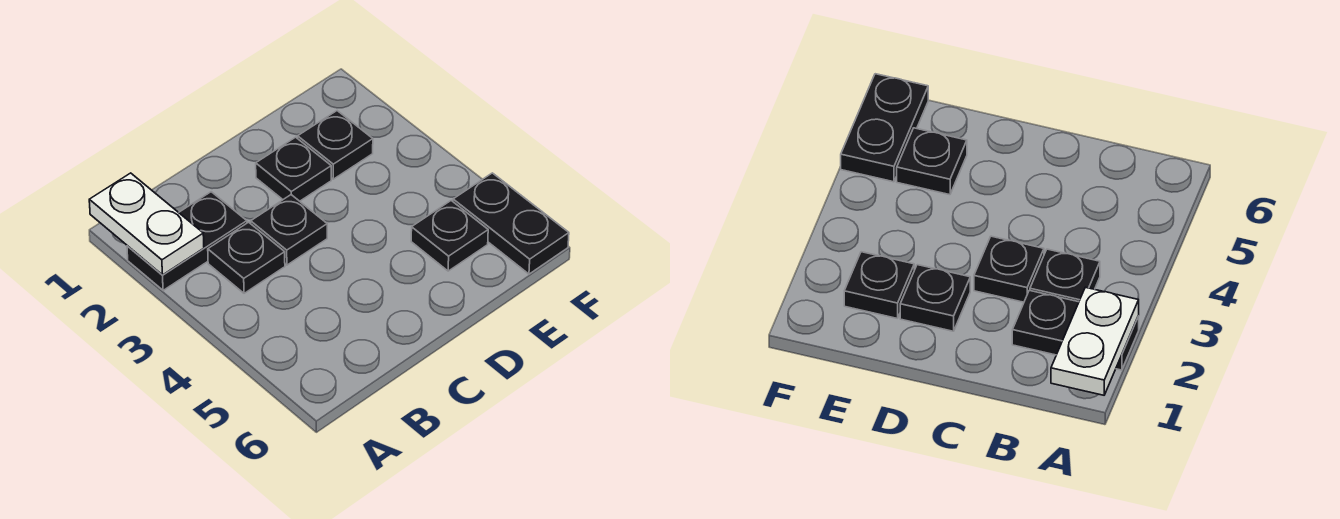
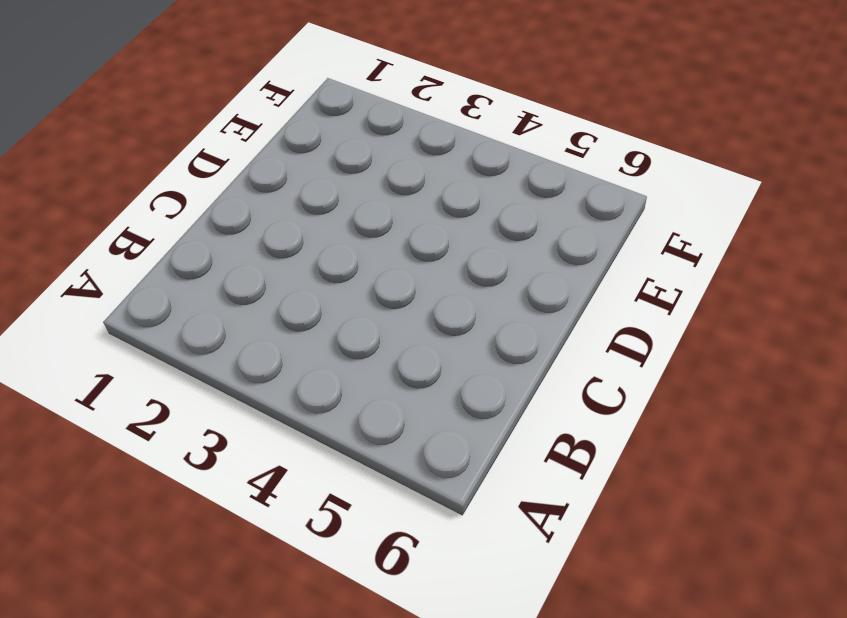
none -> black 1x2 plate [127,192,247,290]
none -> black 1x1 plate [208,222,285,293]

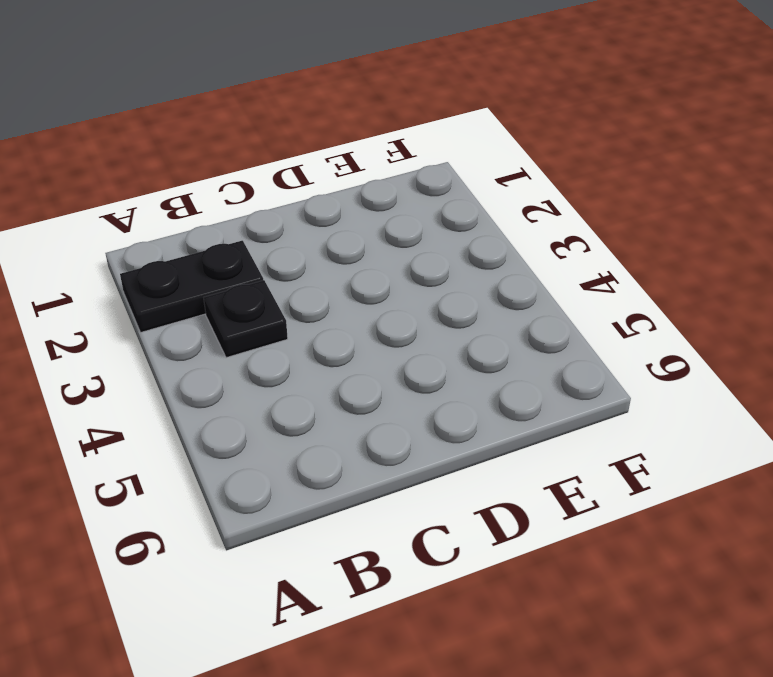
none -> black 1x1 plate [251,195,327,265]
none -> black 1x1 plate [256,137,331,201]

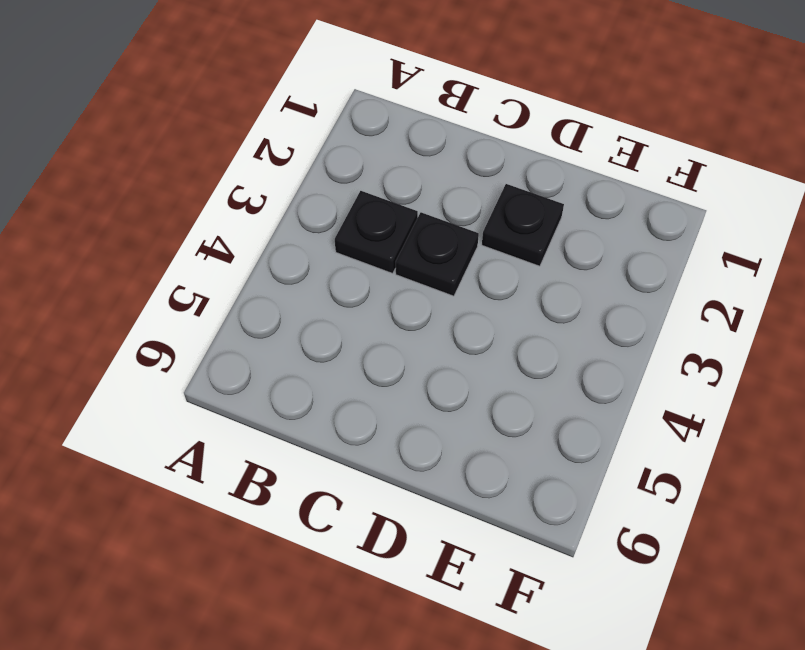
none -> black 1x2 plate [127,192,247,290]
none -> black 1x1 plate [298,111,373,179]

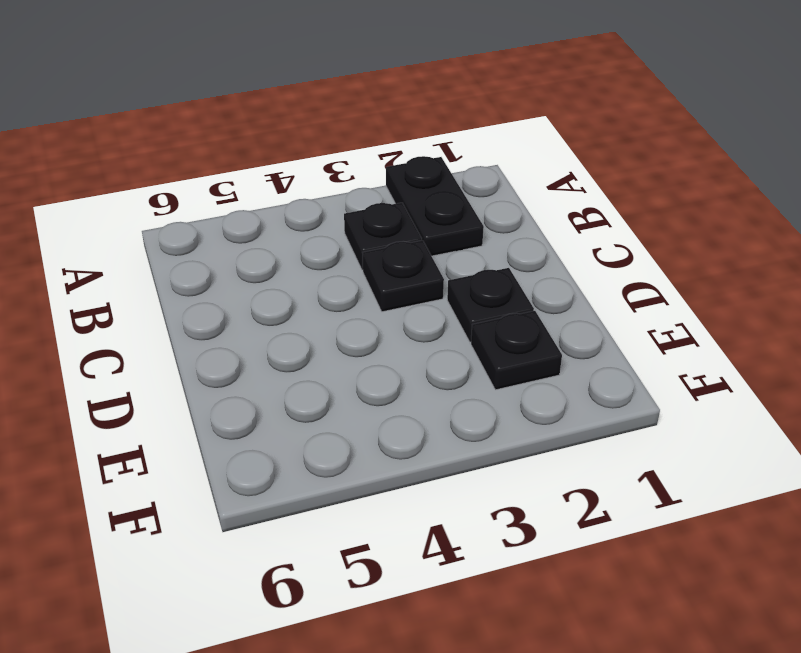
none -> black 1x1 plate [411,201,488,271]
none -> black 1x2 plate [453,173,569,274]

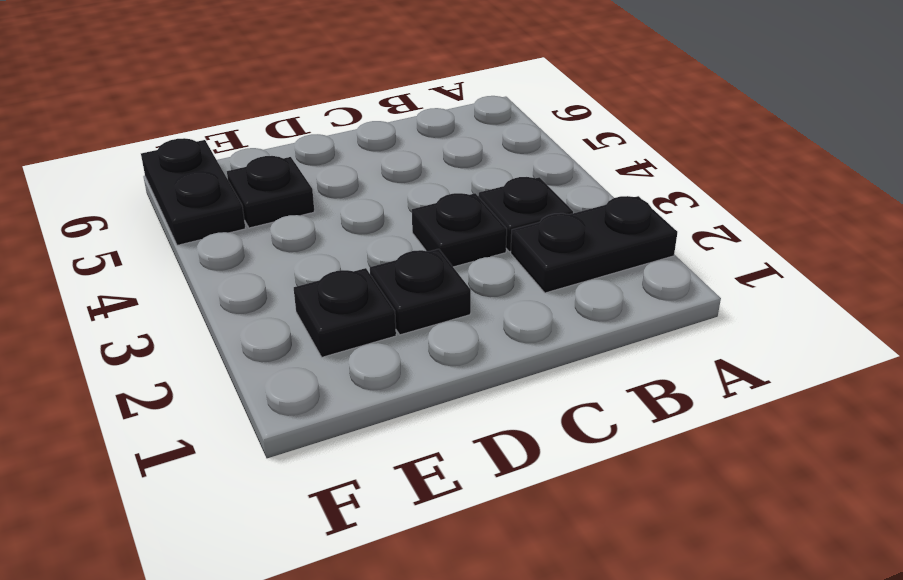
none -> white 1x2 plate [89,173,204,275]

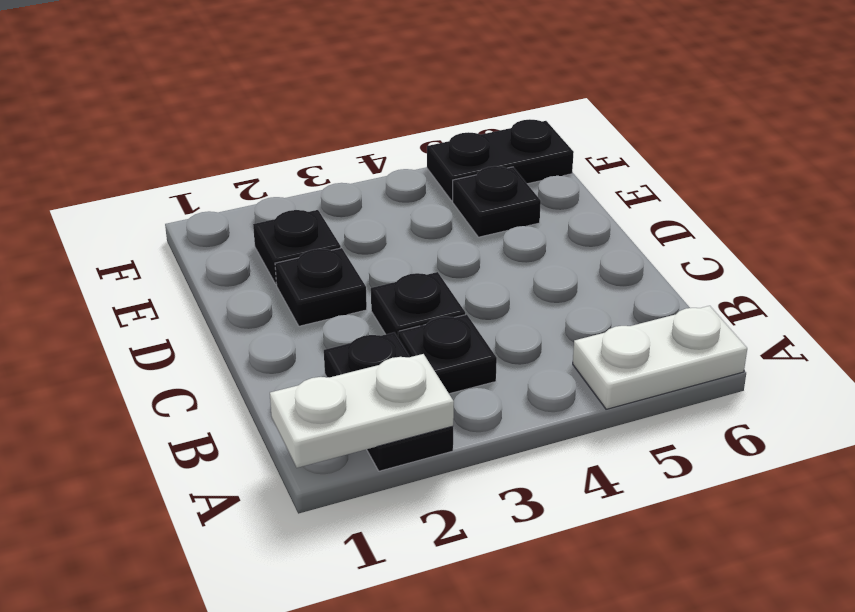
white 1x2 plate [573,306,747,409] -> none

